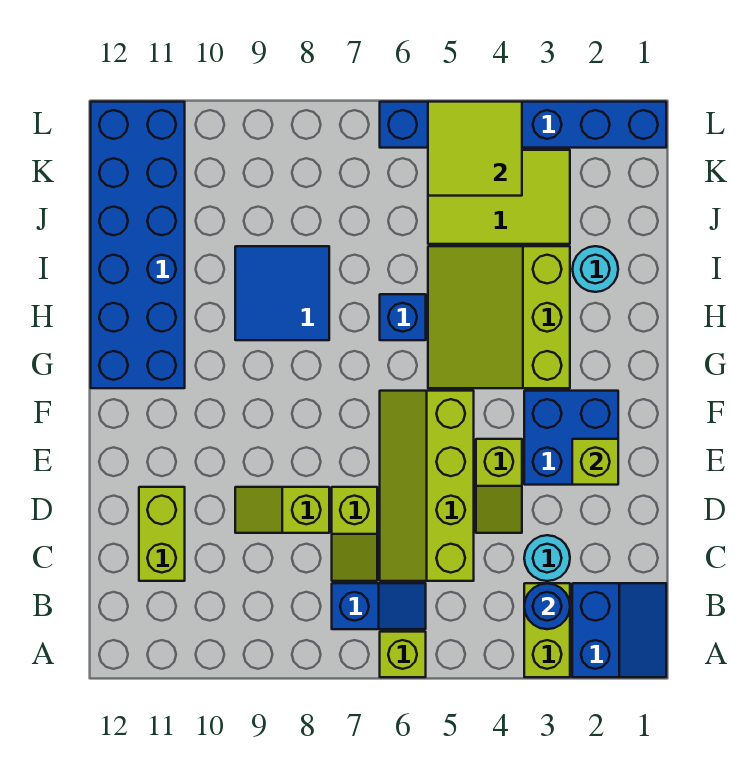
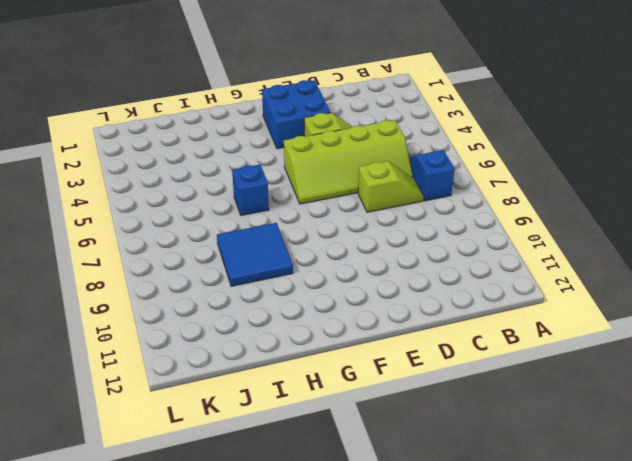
none -> blue 2x2 slope [572,583,666,677]
none -> lime 1x2 brick [524,583,570,677]
none -> lime 1x1 brick [380,632,426,677]

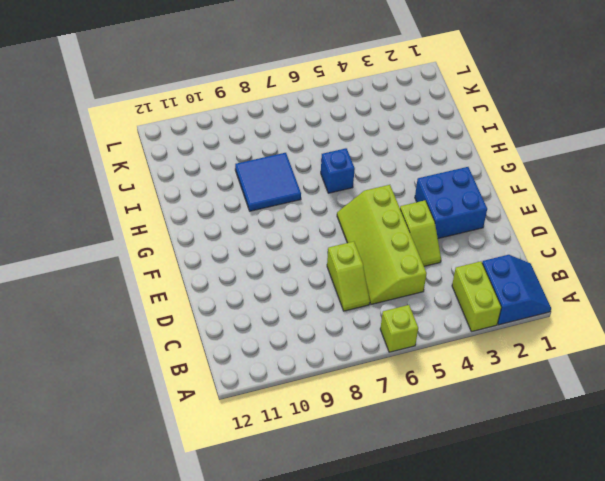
none -> blue 1x2 slope [332,583,426,629]
none -> cyan 1x1 round brick [524,535,570,581]
none -> lime 1x2 brick [139,487,185,581]

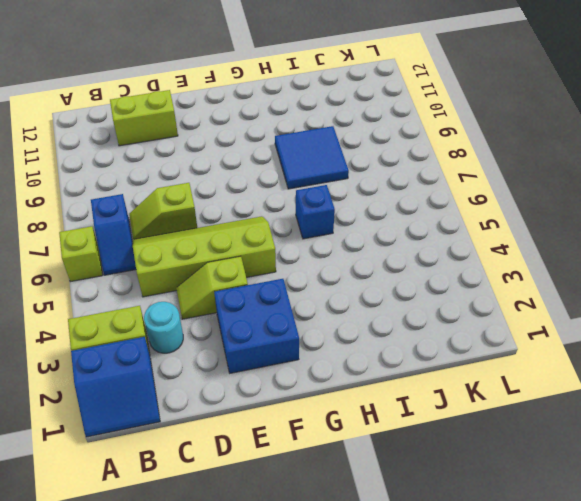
none -> lime 1x2 slope [235,487,329,533]
none -> lime 3x3 slope [428,246,570,388]
none -> blue 2x6 brick [91,102,185,388]

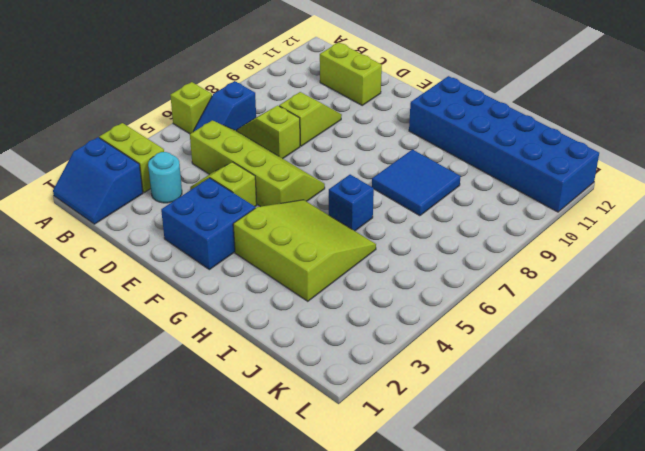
none -> cyan 1x1 round brick [573,246,618,292]
none -> lime 2x3 tile [428,150,570,244]
none -> blue 1x6 brick [380,102,666,148]

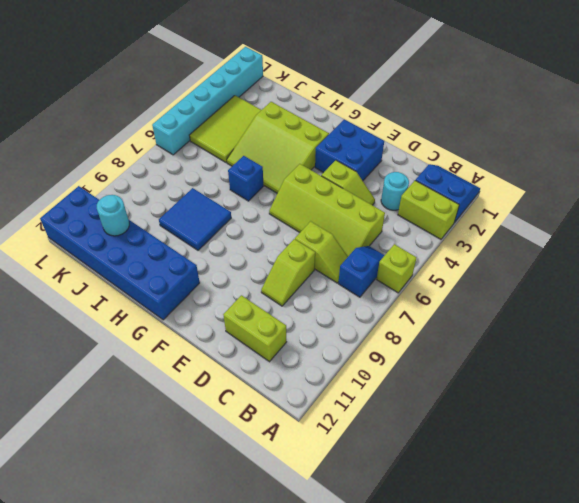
cyan 1x1 round brick [97,195,129,236] -> cyan 1x1 round brick moved to [573,246,618,292]
cyan 1x6 brick [152,47,263,155] -> blue 1x6 brick [380,102,666,148]
none -> blue 1x1 round brick [524,583,570,629]
none -> lime 1x1 brick [572,439,618,485]
none -> lime 2x2 tile [428,102,522,196]

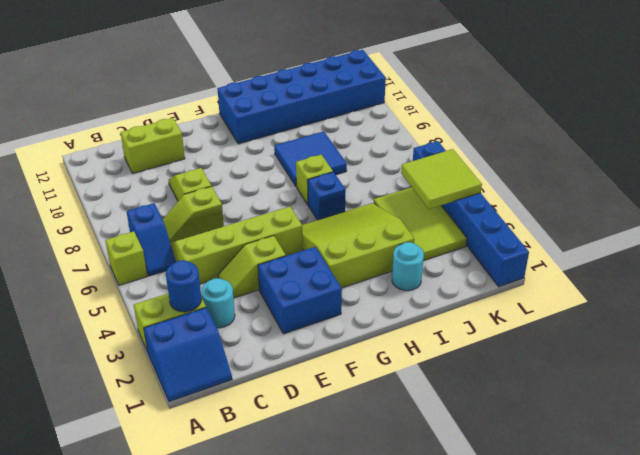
lime 1x1 brick [296,155,333,204] -> lime 1x1 brick moved to [572,439,618,485]

